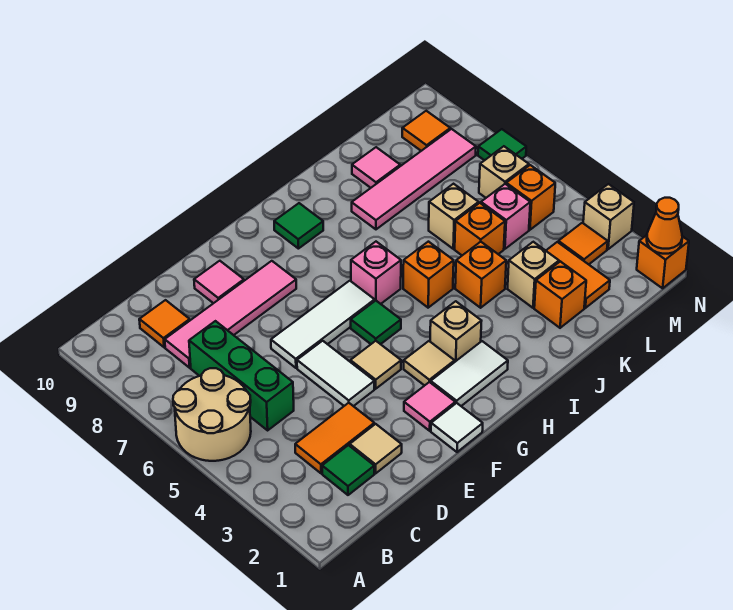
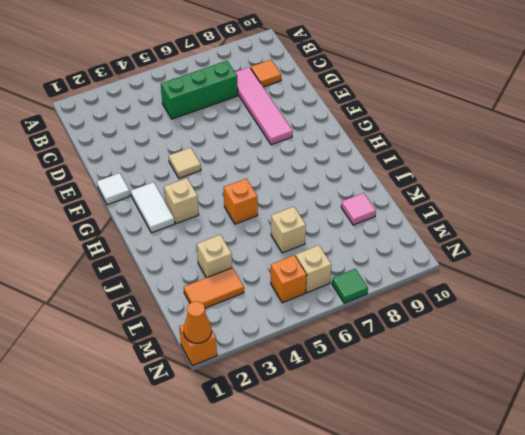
none -> tan 2x2 round brick [173,368,251,461]
none -> green 1x1 tile [322,445,374,495]
none -> orange 1x2 tile [295,403,374,473]
none -> tan 1x1 tile [350,424,402,473]

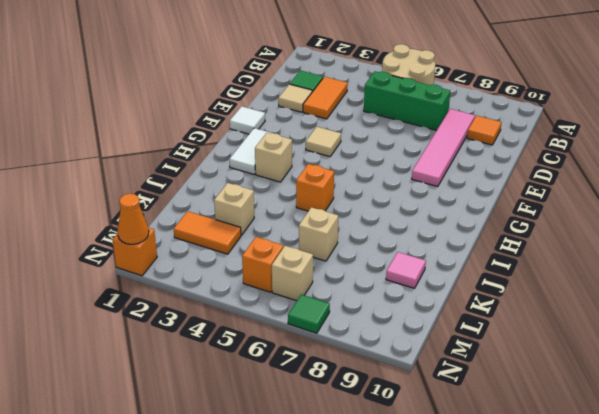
none -> white 1x2 tile [297,341,374,406]
none -> white 1x3 tile [271,281,375,368]
none -> pink 1x1 tile [194,261,244,303]
none -> pink 1x1 tile [404,382,455,431]

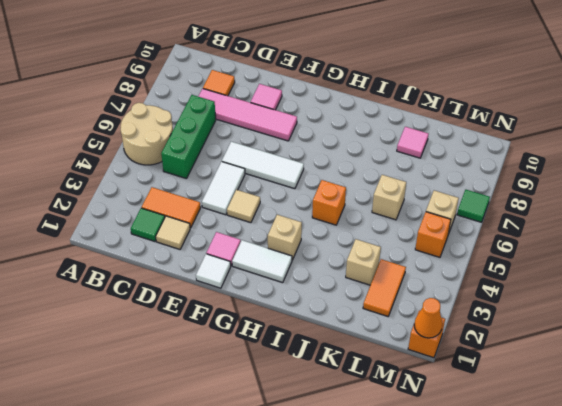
none -> tan 1x1 tile [404,341,455,386]
none -> green 1x1 tile [351,301,401,344]
none -> pink 1x1 brick [351,242,401,304]
none -> green 1x1 tile [274,203,323,249]

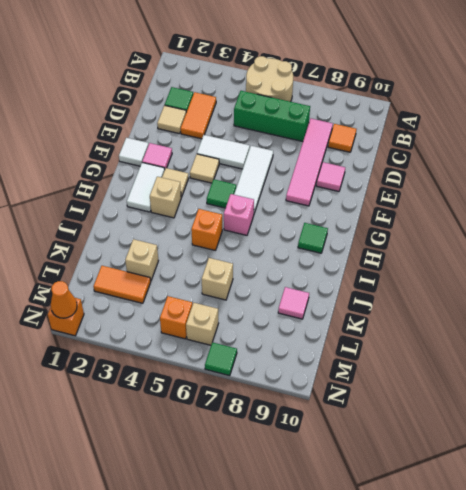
none -> orange 1x1 brick [455,242,506,308]
none -> pink 1x4 tile [352,129,476,229]
none -> orange 1x1 brick [534,261,586,328]
none -> orange 1x1 brick [455,203,505,255]

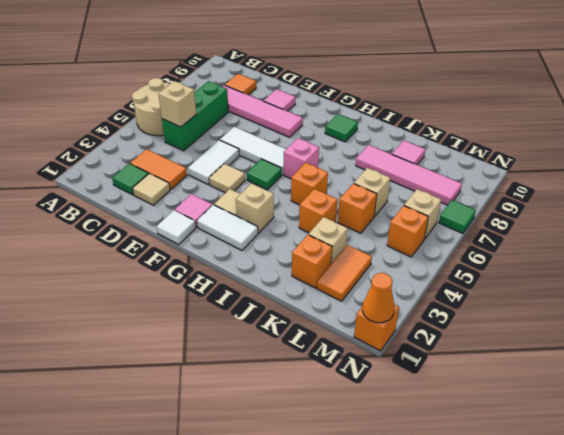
tan 1x1 brick [158,81,196,127] -> tan 1x1 brick moved to [583,184,634,249]
none -> pink 1x1 brick [481,184,530,249]
none -> orange 1x1 tile [558,223,608,264]
none -> orange 1x1 tile [402,111,450,151]

